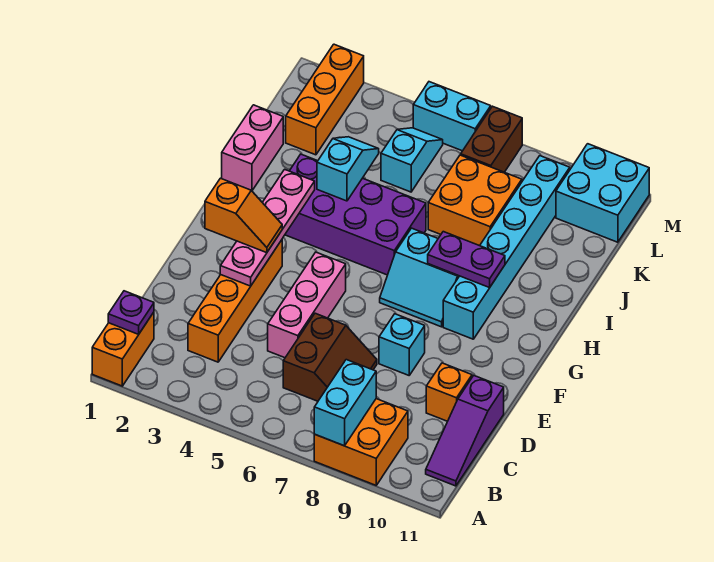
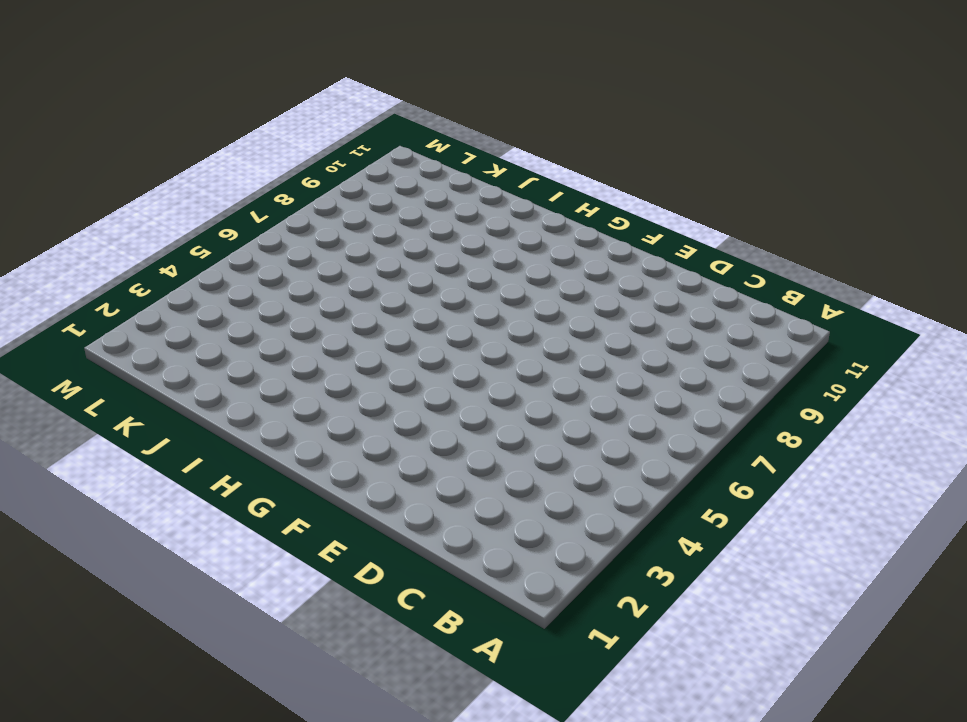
none -> orange 1x2 brick [92,312,154,386]
none -> orange 2x2 brick [314,399,408,485]
none -> purple 1x3 slope [426,376,504,486]

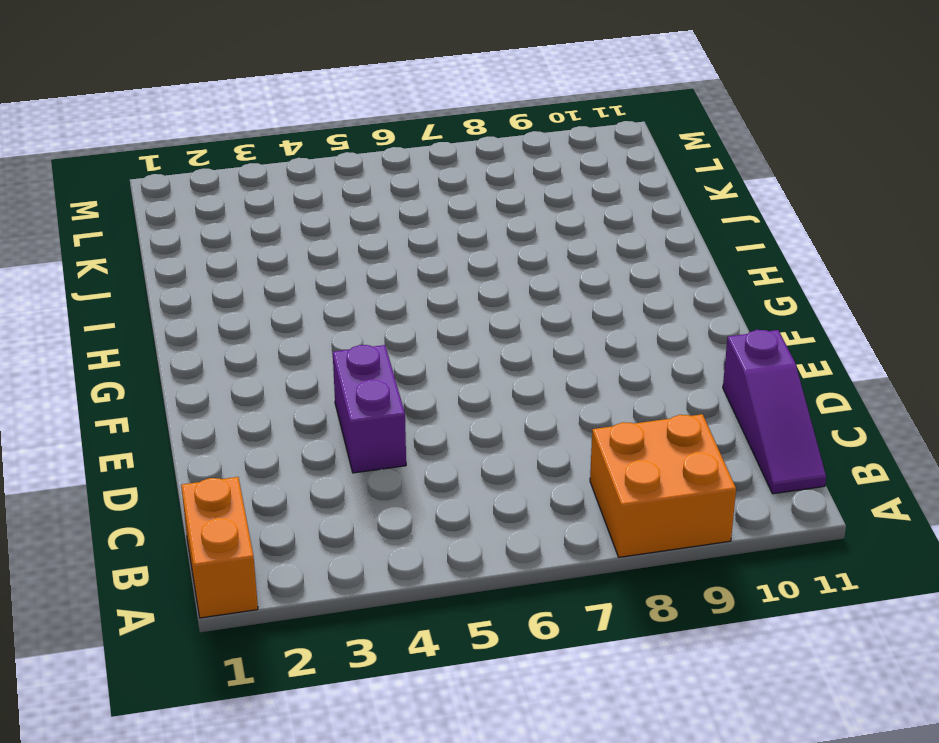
purple 1x2 brick [333,345,406,473] -> none
none -> orange 1x4 brick [188,240,282,362]
none -> brown 2x2 slope [283,313,377,401]
none -> pink 1x3 brick [268,252,346,358]

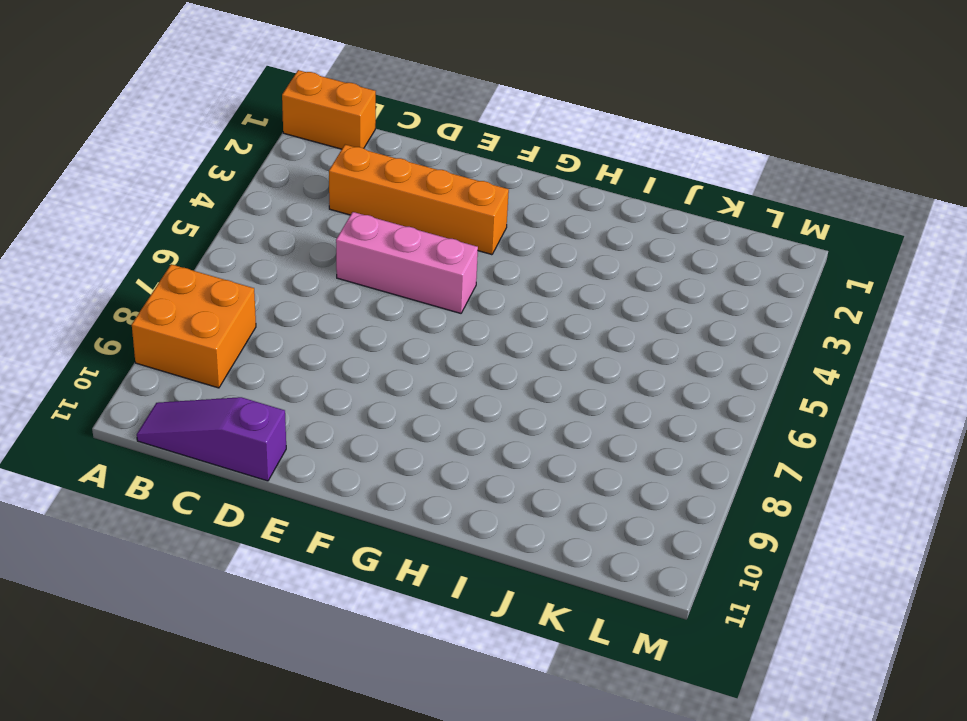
none -> brown 2x2 slope [283,313,377,401]
none -> orange 1x1 brick [426,363,472,421]
none -> cyan 1x1 brick [379,314,425,375]

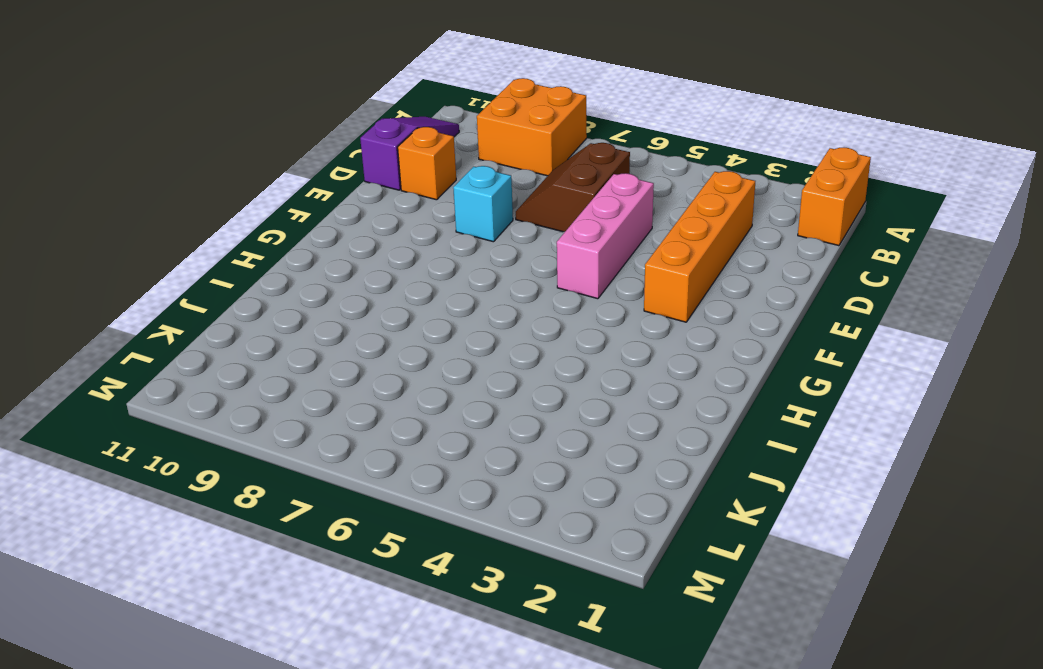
none -> cyan 2x2 slope [380,228,459,327]
none -> cyan 1x6 brick [443,156,570,339]
none -> purple 2x4 brick [285,154,426,275]

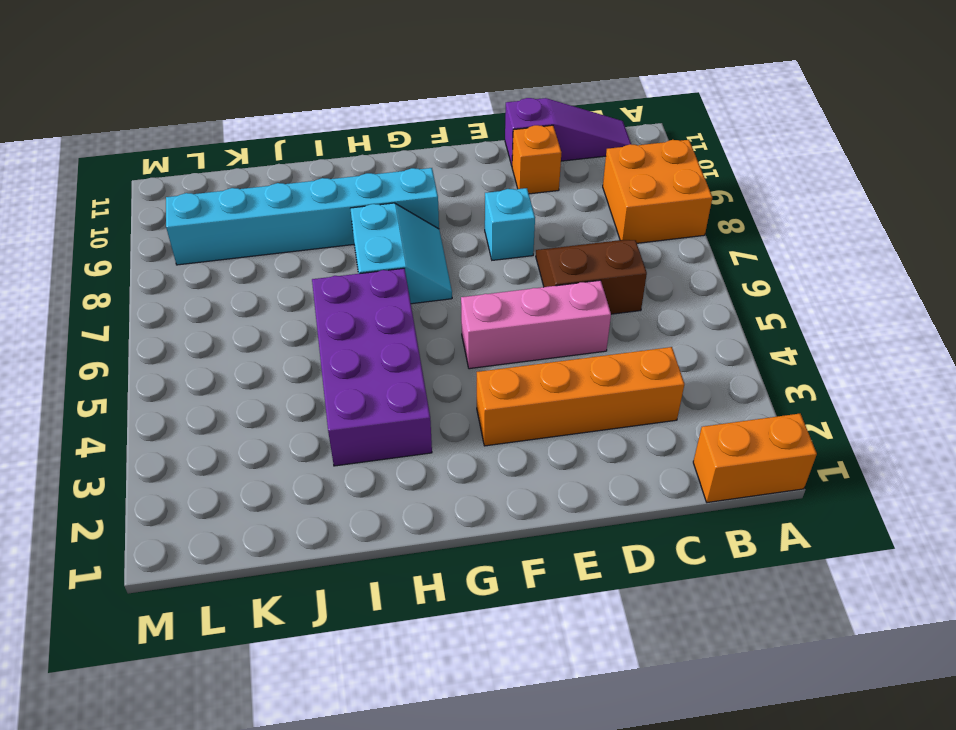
none -> pink 1x2 brick [222,105,283,191]
none -> orange 2x2 brick [428,155,522,246]
none -> orange 1x3 brick [286,44,364,155]

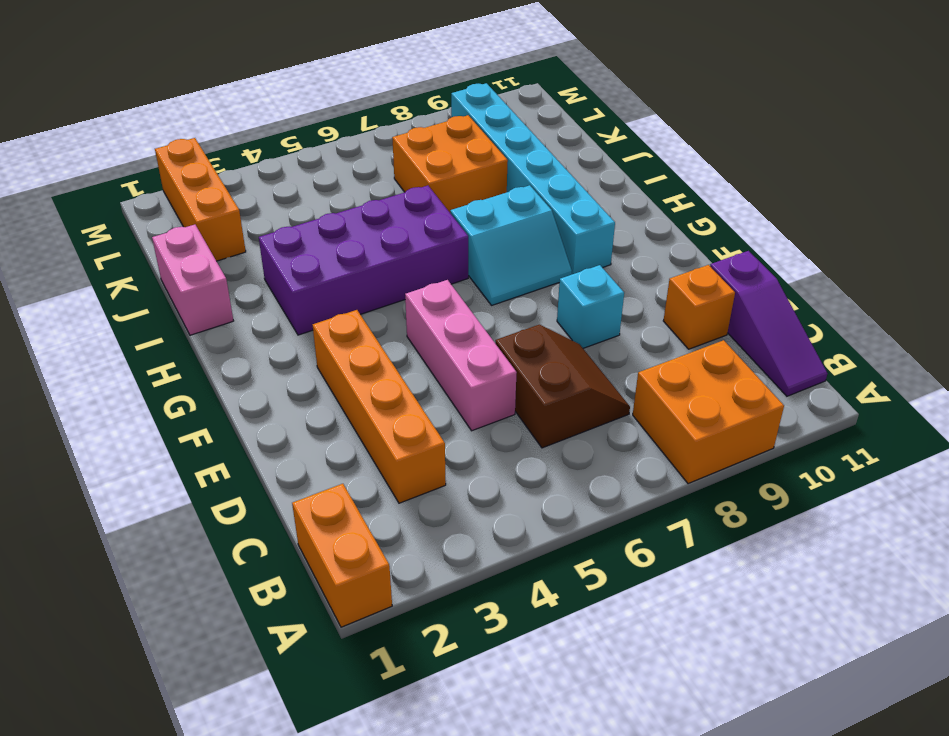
none -> cyan 1x2 slope [381,128,443,192]
none -> brown 1x2 brick [461,106,522,172]
none -> cyan 2x2 brick [556,144,649,242]

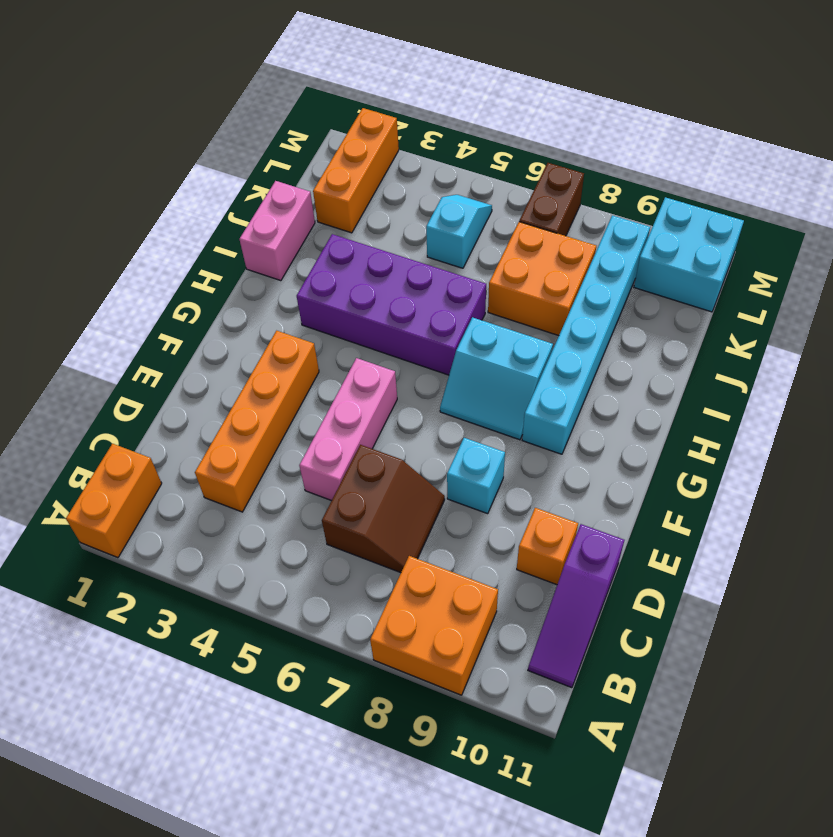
none -> cyan 1x2 brick [413,82,491,151]
none -> cyan 1x2 brick [314,360,376,446]
none -> purple 1x1 plate [108,291,154,334]

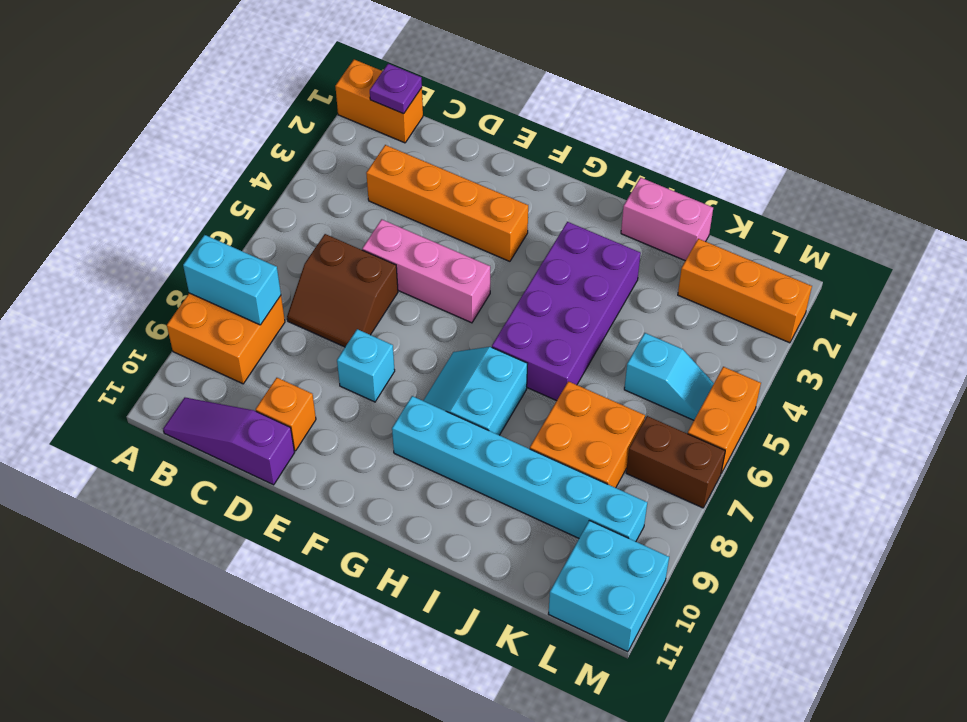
orange 1x2 brick [688,367,761,473] -> cyan 1x2 brick [413,82,491,151]
none -> pink 1x4 plate [220,169,315,286]
none -> purple 1x2 plate [428,232,505,288]
none -> cyan 1x2 slope [317,137,379,201]

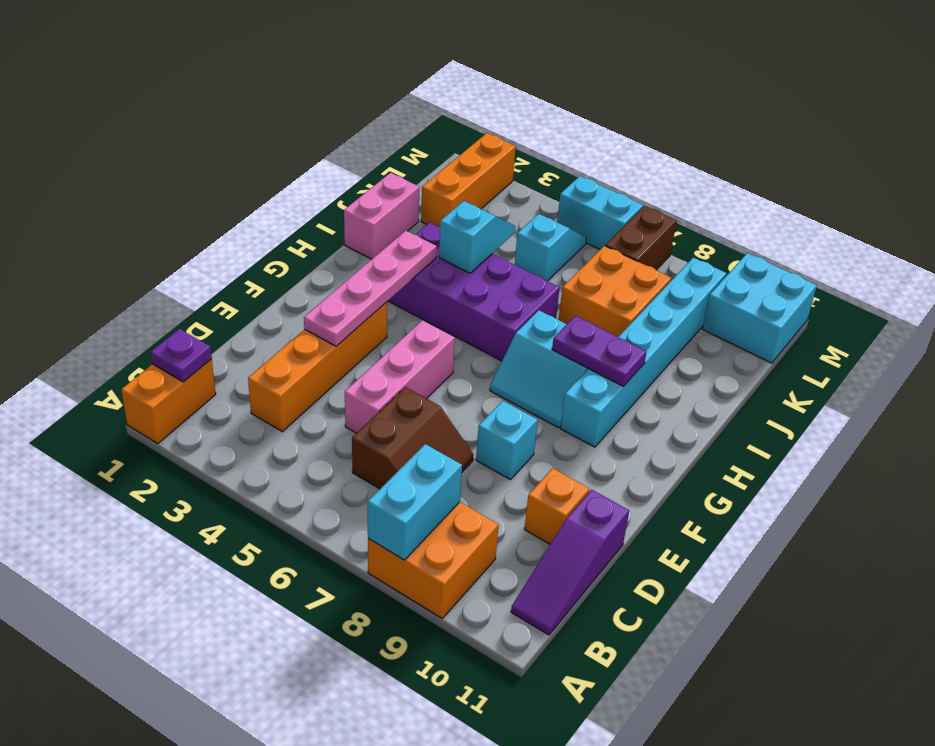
none -> orange 1x2 slope [205,178,282,253]

